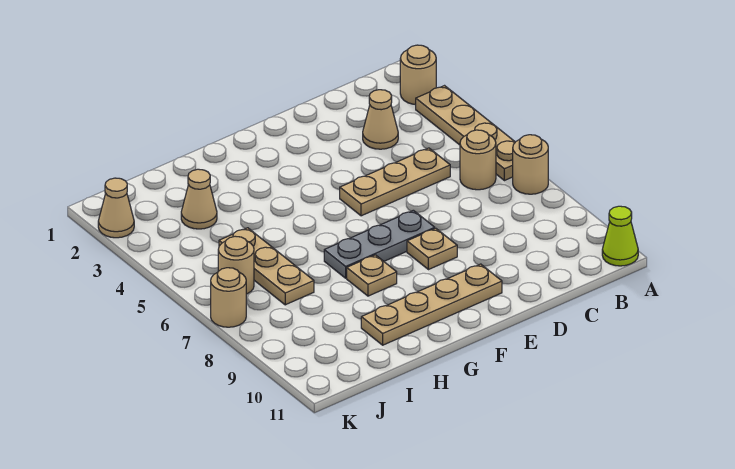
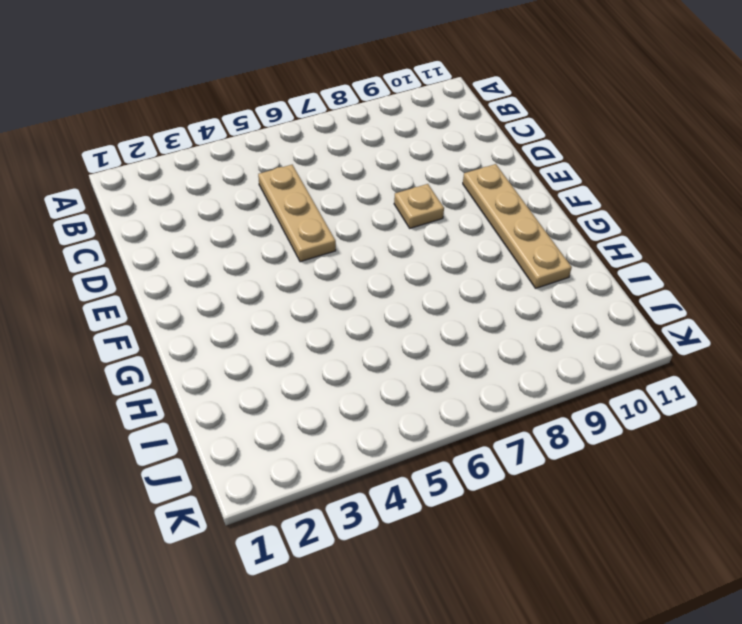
none -> tan 1x1 round brick [400,45,436,105]
none -> tan 1x4 plate [416,86,515,181]
none -> tan 1x1 round brick [513,135,548,194]

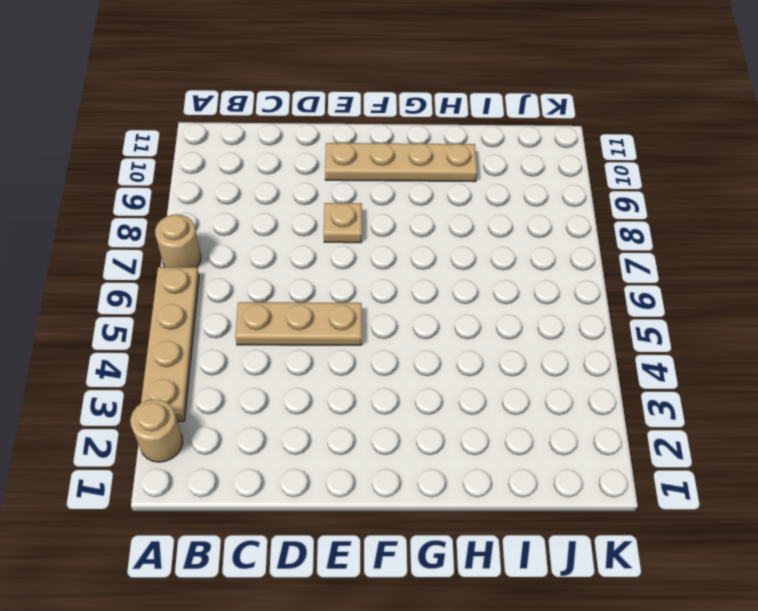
none -> lime 1x1 cone [602,206,638,266]
none -> tan 1x1 round brick [460,130,496,190]
none -> tan 1x1 cone [363,90,398,149]

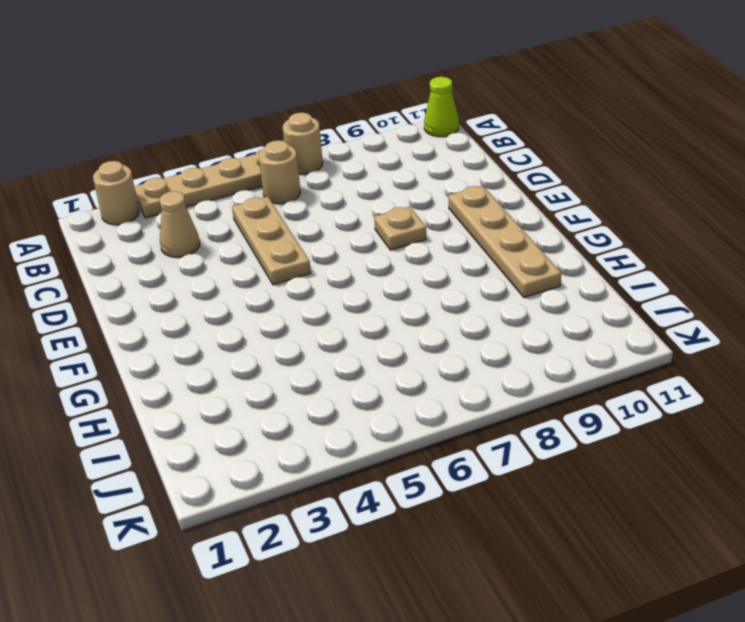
none -> grey 1x3 plate [324,210,435,278]
none -> tan 1x1 plate [347,255,397,296]
none -> tan 1x1 cone [181,169,217,229]

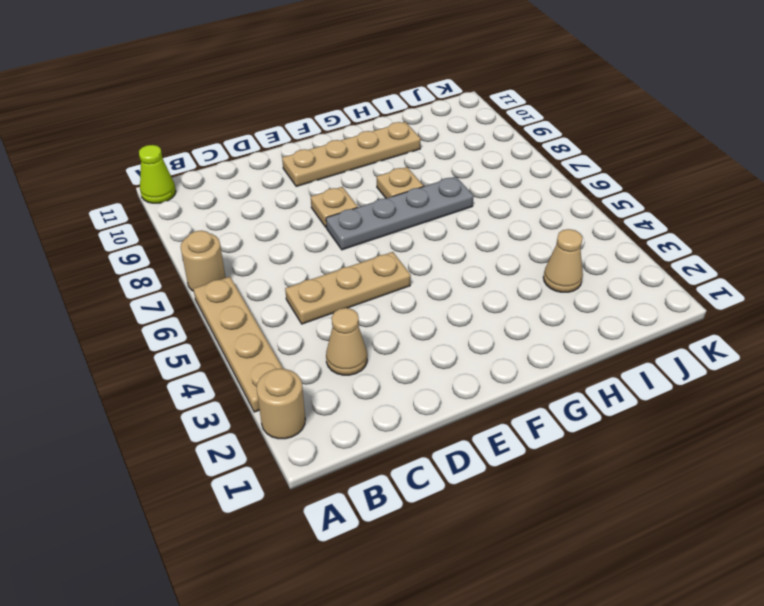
grey 1x4 plate [326,177,474,250] -> grey 1x3 plate [324,210,435,278]
none -> tan 1x1 round brick [460,130,496,190]
none -> tan 1x3 plate [219,228,314,305]
none -> tan 1x1 round brick [218,236,254,294]

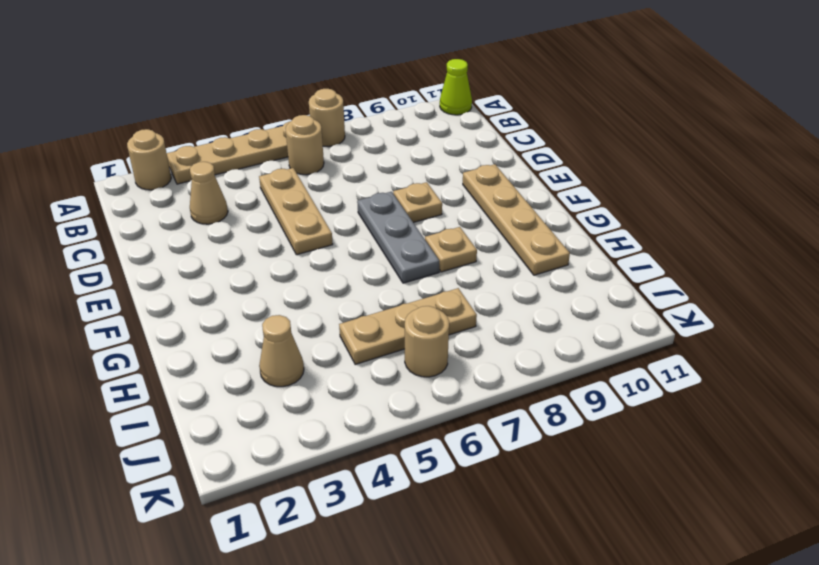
none -> tan 1x1 cone [98,178,134,238]
none -> tan 1x1 round brick [211,268,246,327]

